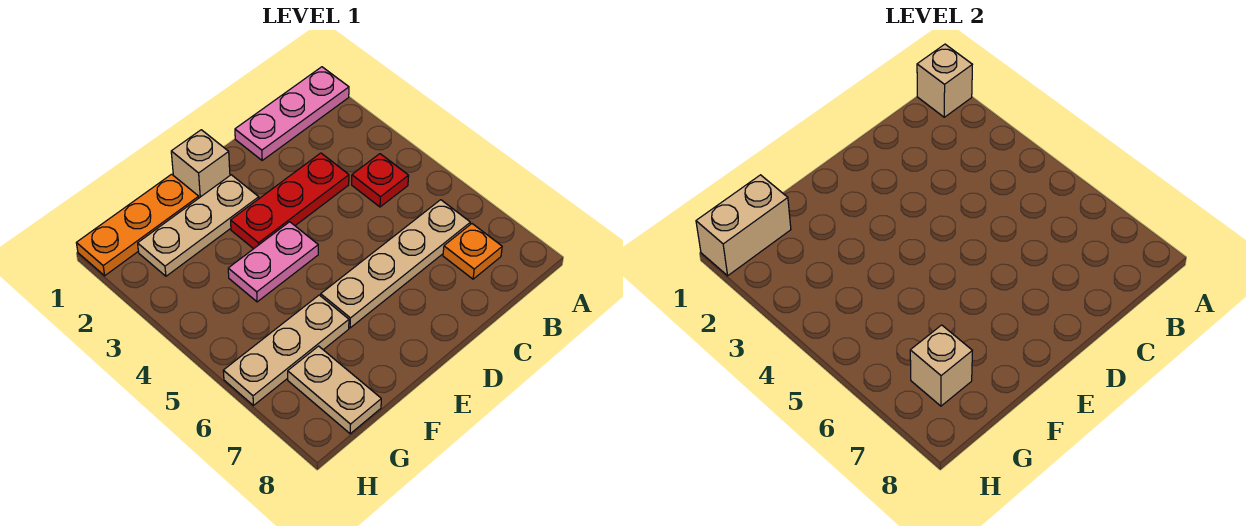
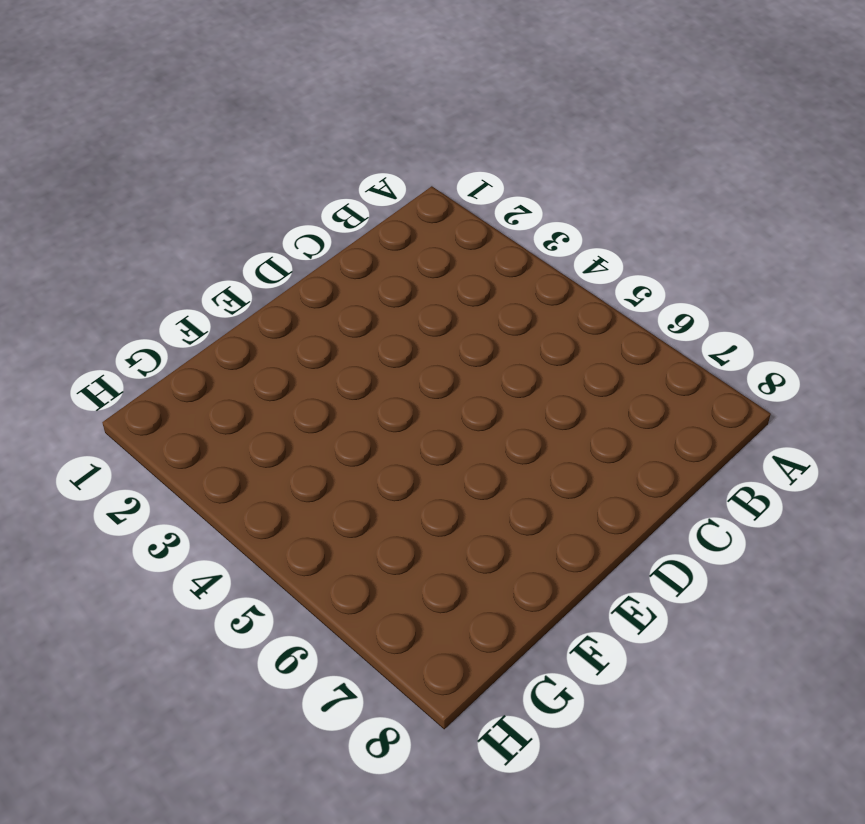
none -> pink 1x3 plate [235,67,349,160]
none -> red 1x1 plate [352,154,409,207]
none -> tan 1x4 plate [321,200,470,328]

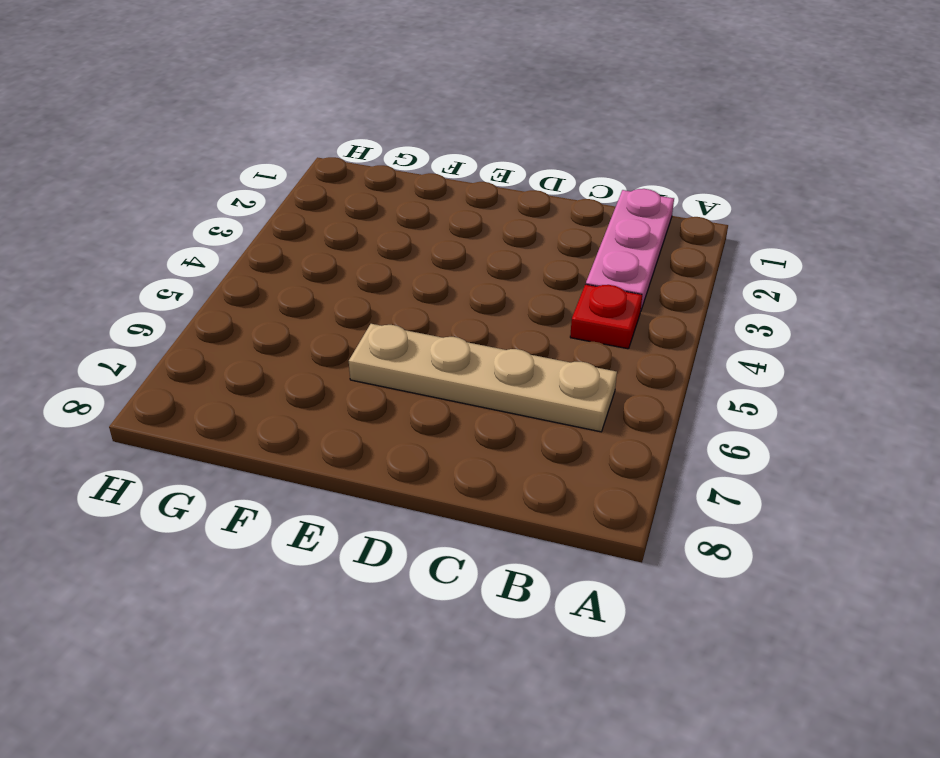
pink 1x3 plate [586,189,674,310] -> pink 1x3 plate turned to [235,67,349,160]
none -> orange 1x1 plate [443,224,502,279]
none -> red 1x3 plate [231,153,349,249]
none -> tan 1x1 brick [171,130,230,198]

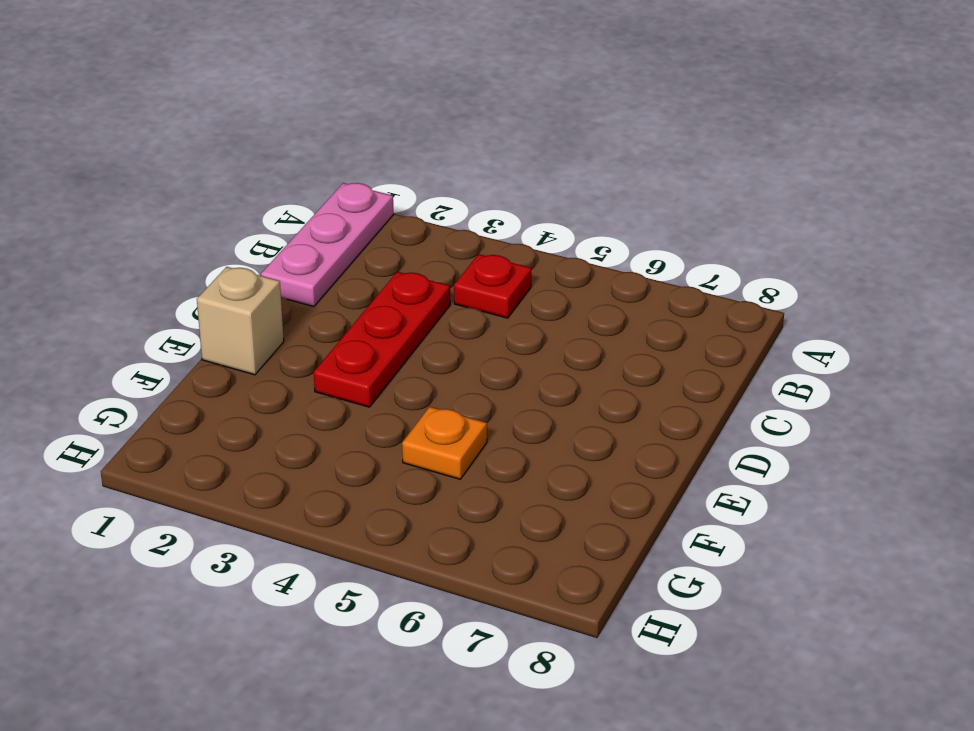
orange 1x1 plate [402,407,487,479] -> orange 1x1 plate moved to [443,224,502,279]
none -> tan 1x4 plate [321,200,470,328]
none -> tan 1x3 plate [138,175,259,276]
none -> pink 1x2 plate [228,222,318,302]

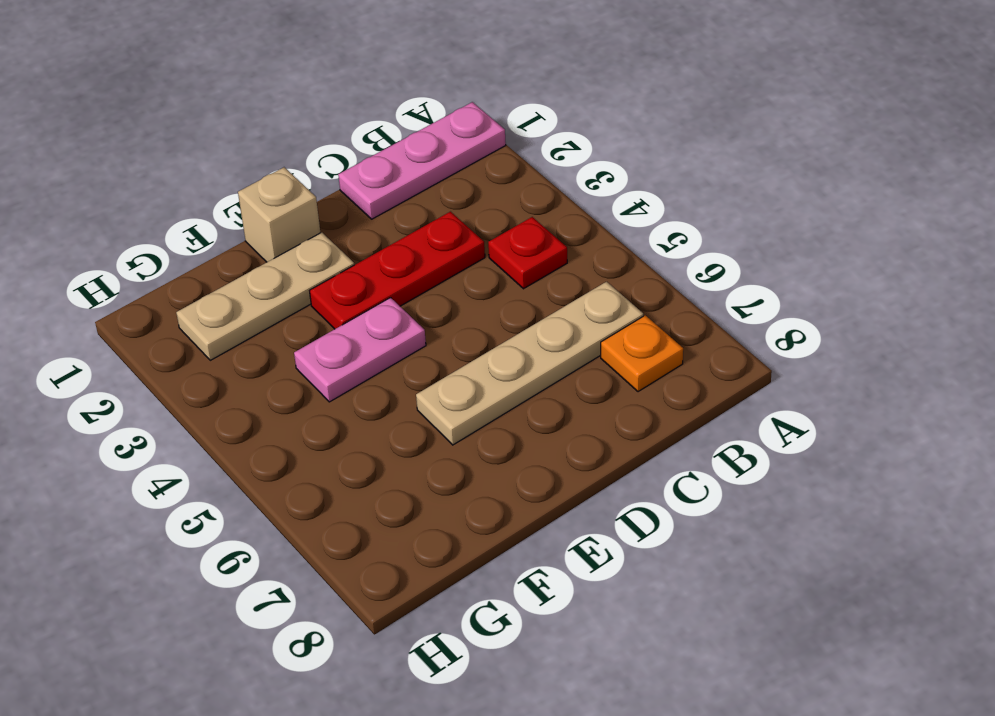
none -> orange 1x3 plate [77,174,199,276]
none -> tan 1x3 plate [223,295,349,405]
none -> tan 1x2 plate [288,346,381,434]

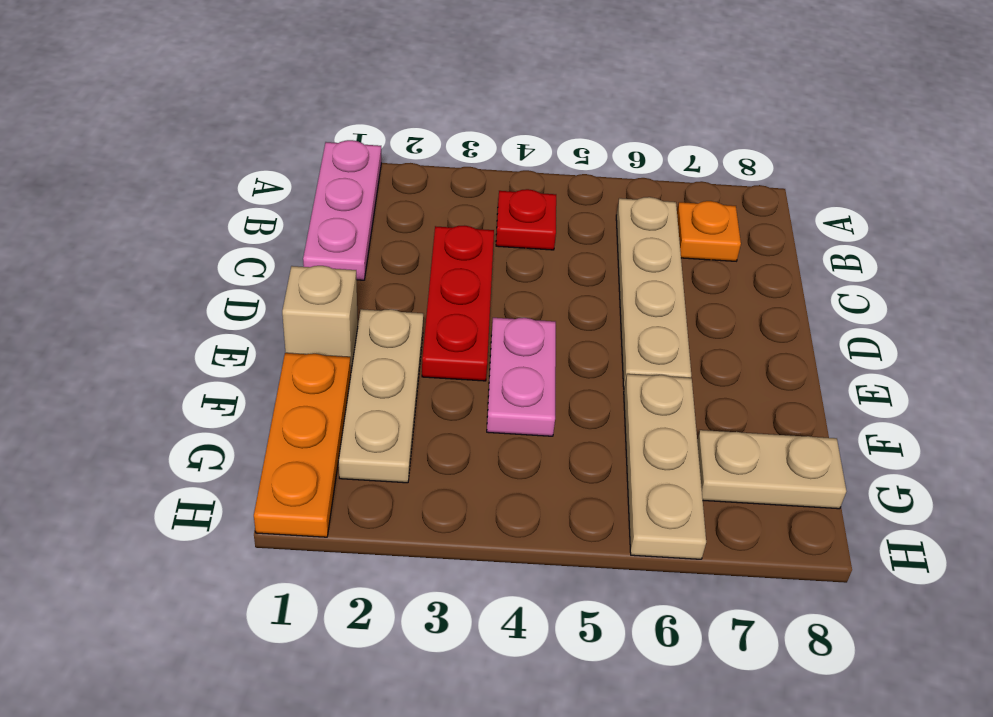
none -> tan 1x1 brick [917,44,972,117]
none -> tan 1x2 brick [696,175,791,276]
none -> tan 1x1 brick [910,325,972,406]

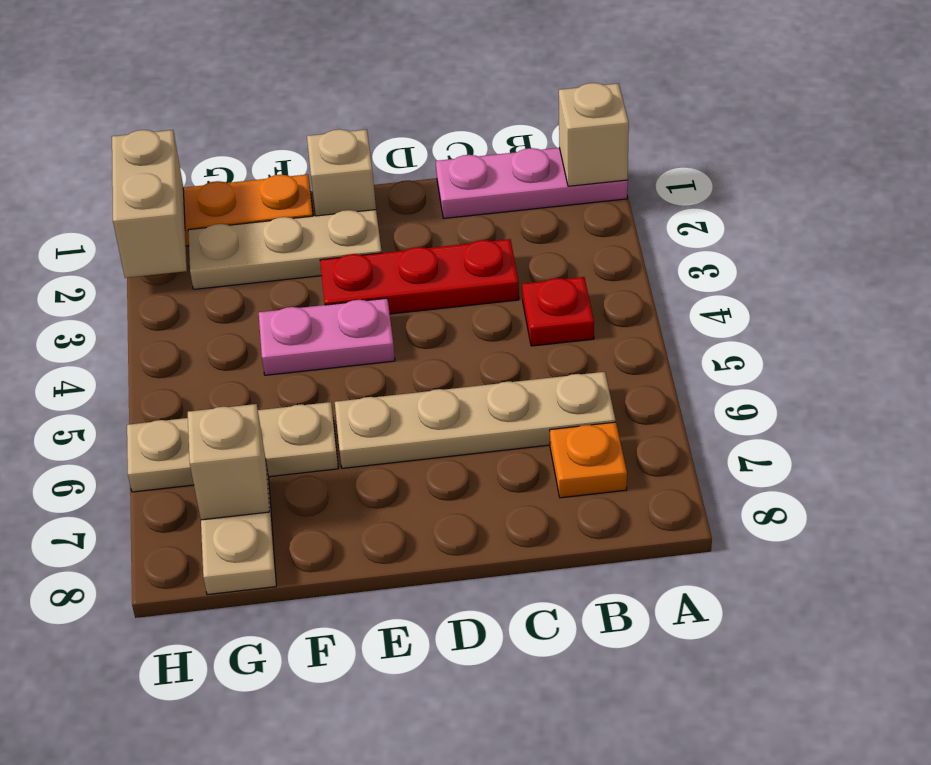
tan 1x2 brick [112,130,187,278] -> tan 1x2 brick turned to [696,175,791,276]

